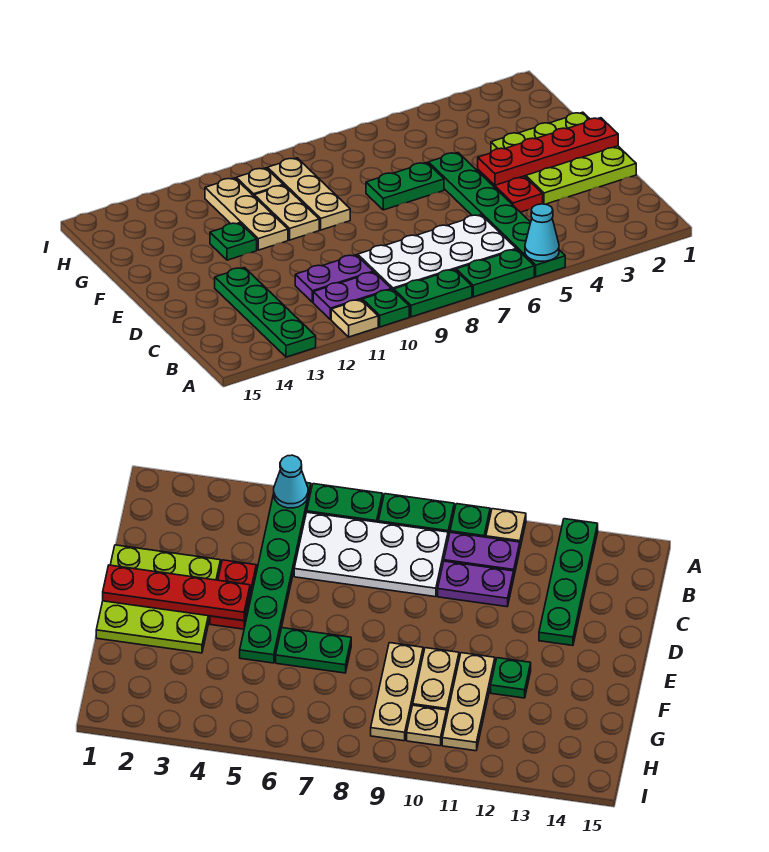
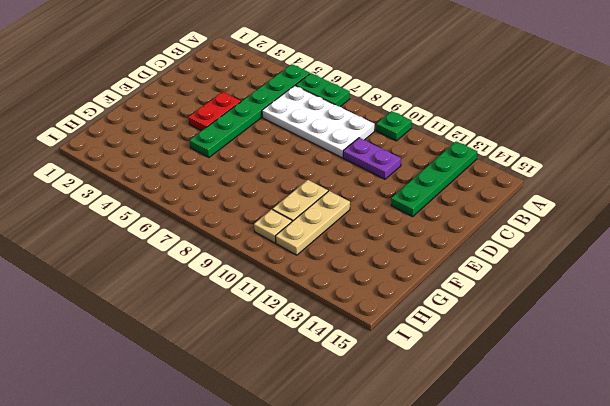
none -> green 1x2 plate [394,269,472,317]
none -> tan 1x1 plate [331,300,378,337]
none -> purple 1x2 plate [313,272,391,320]

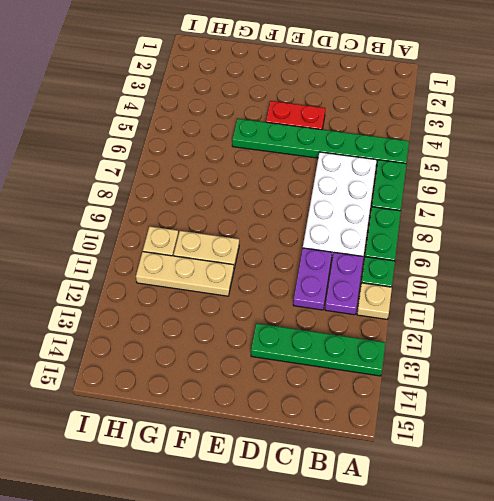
none -> lime 3x3 plate [491,112,636,204]
none -> green 1x2 plate [366,163,444,210]
none -> tan 1x3 plate [267,158,350,230]

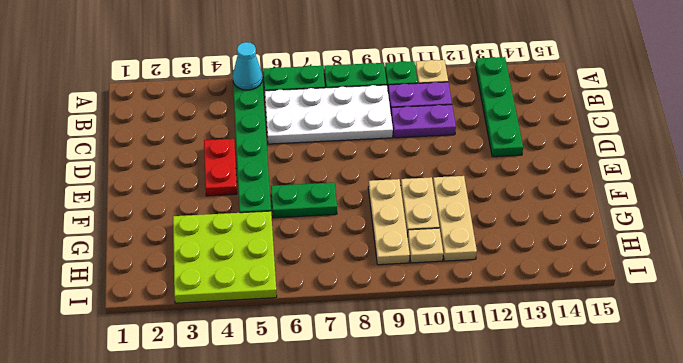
lime 3x3 plate [173,211,277,303] -> lime 3x3 plate moved to [491,112,636,204]
none -> green 1x1 plate [210,223,257,260]
none -> red 1x4 plate [478,118,618,185]

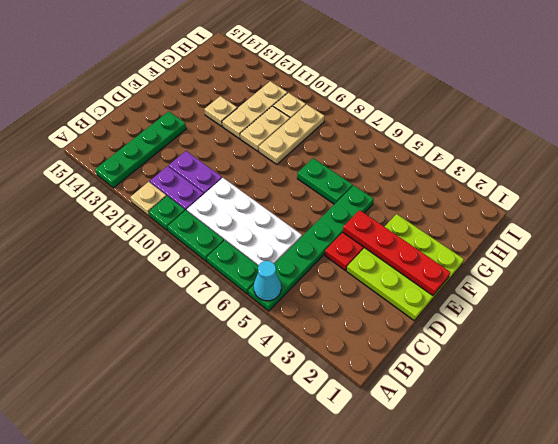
tan 1x1 plate [204,96,237,126] -> green 1x1 plate [210,223,257,260]

